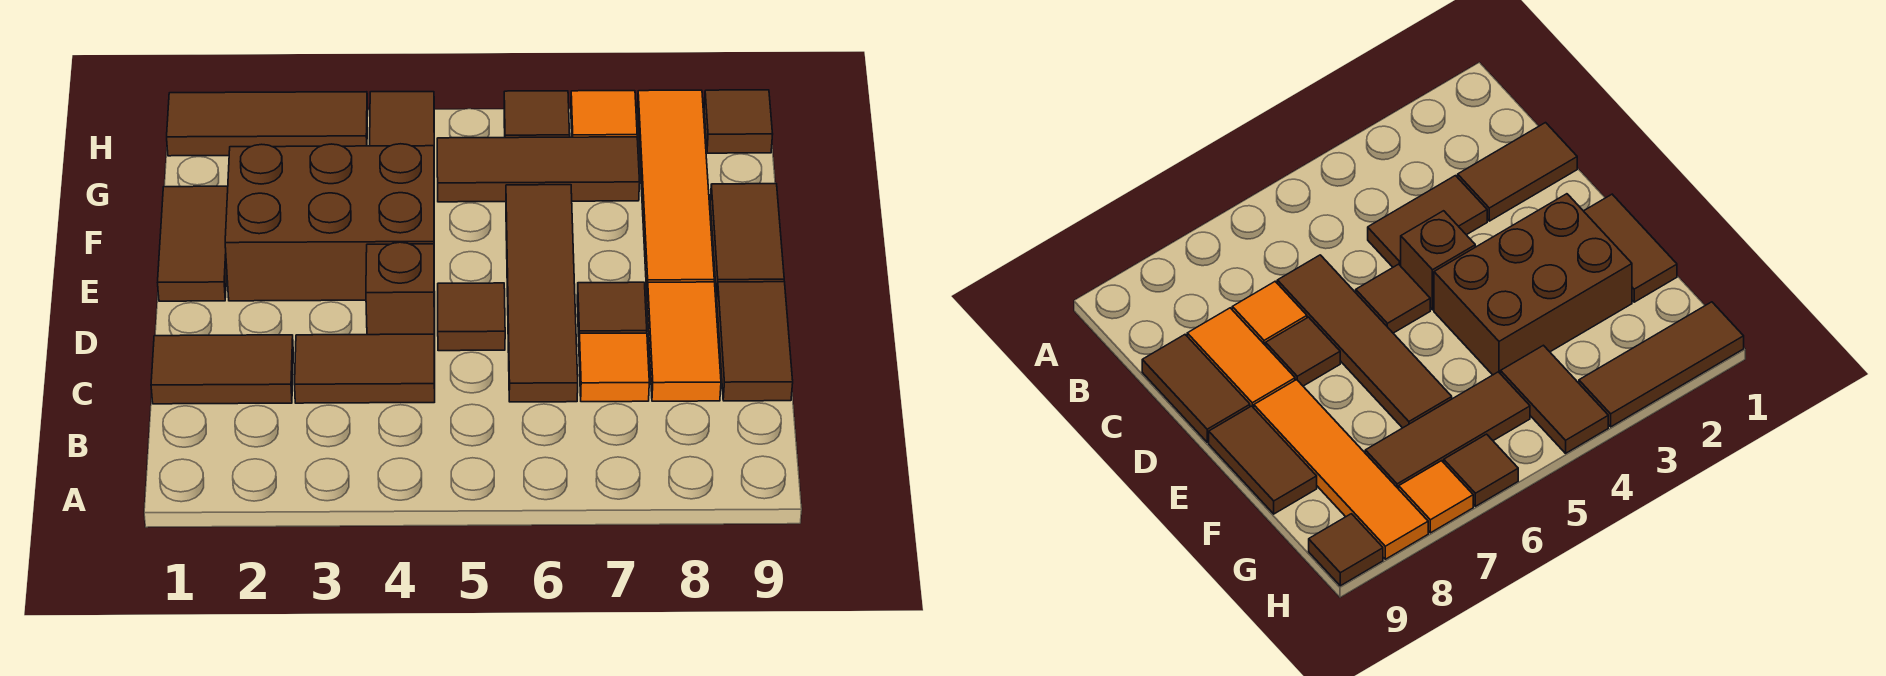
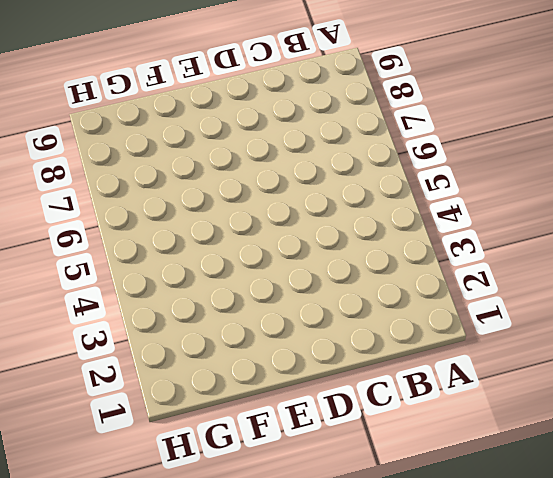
none -> brown 1x2 tile [151,335,293,404]
none -> brown 1x2 tile [295,334,435,403]
none -> brown 1x4 tile [506,185,578,402]

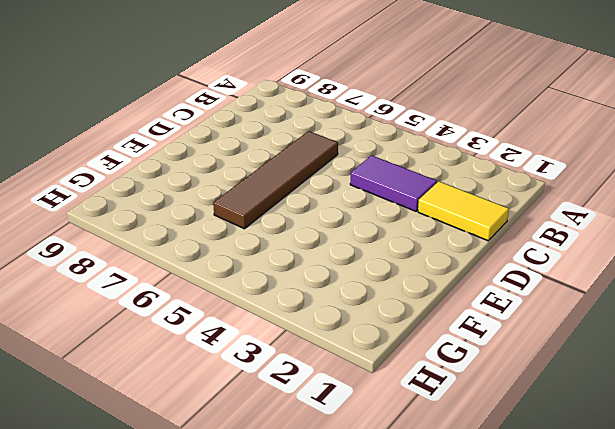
yellow 1x2 tile [418,181,509,241] -> brown 1x2 tile [151,335,293,404]
purple 1x2 tile [350,155,437,211] -> brown 1x2 tile [295,334,435,403]
none -> orange 1x1 tile [579,333,649,402]
none -> orange 1x2 tile [647,282,721,401]
none -> brown 1x2 tile [717,282,793,401]

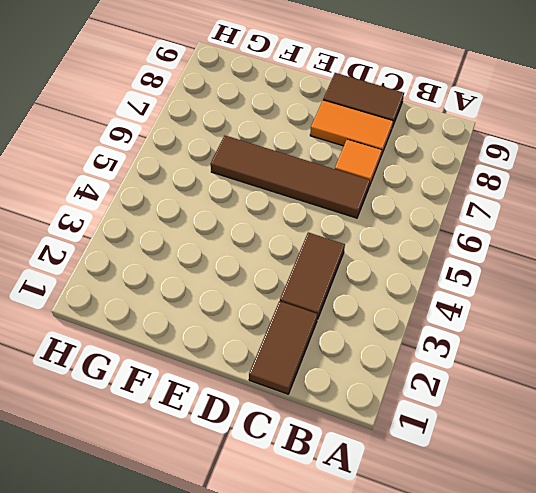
none -> brown 1x1 brick [366,242,435,345]
none -> brown 1x1 tile [438,283,505,351]
none -> brown 1x1 tile [577,282,647,337]

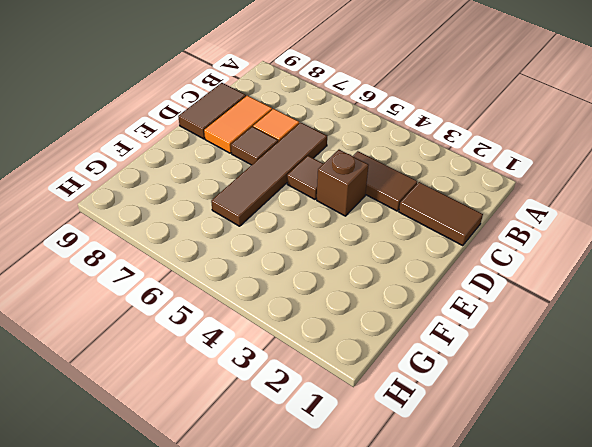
none -> brown 1x2 tile [158,186,228,301]
none -> brown 2x3 brick [225,144,435,301]
none -> orange 1x4 tile [638,90,714,290]

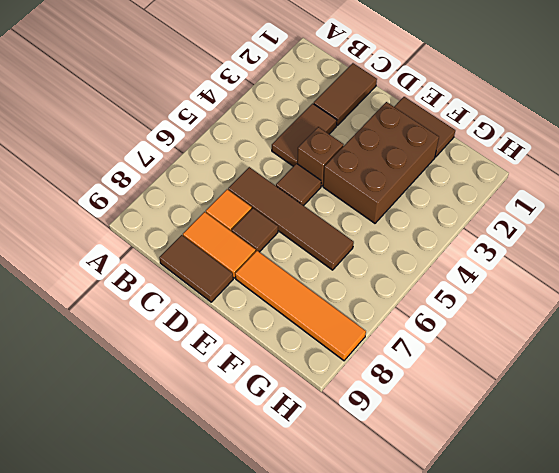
none -> brown 1x2 tile [710,184,784,297]
none -> brown 1x2 tile [370,92,434,146]
none -> brown 1x3 tile [437,137,640,202]

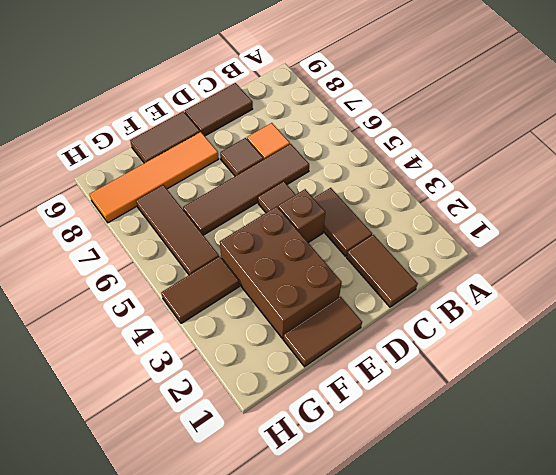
none -> orange 1x2 tile [647,282,721,401]
none -> brown 1x3 tile [167,92,368,156]
none -> brown 1x1 tile [504,91,570,138]

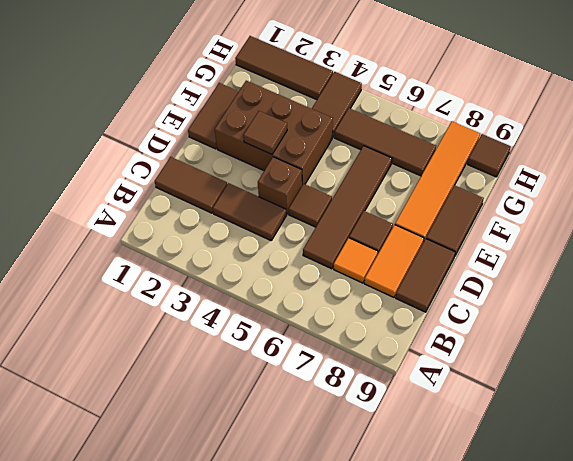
brown 1x1 tile [243,111,287,154] -> brown 1x1 tile moved to [504,91,570,138]
none -> orange 1x1 tile [571,91,637,137]

